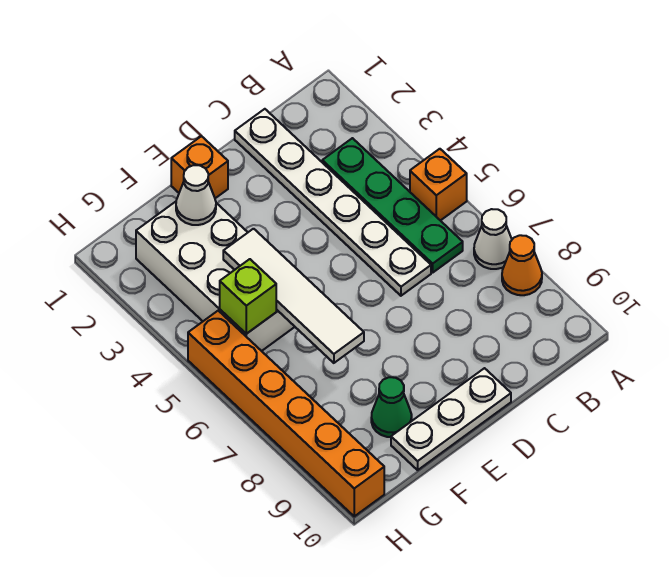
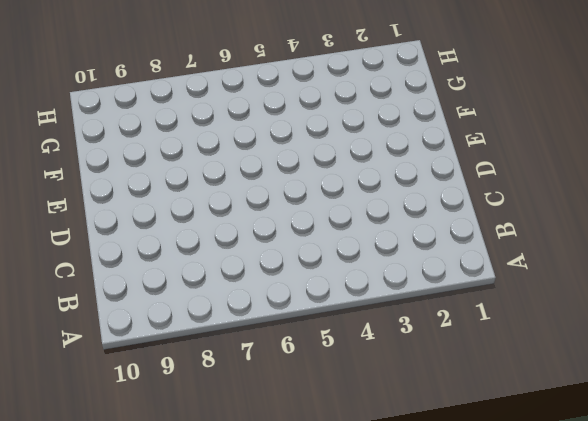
none -> orange 1x1 brick [410,149,467,221]
none -> white 1x1 cone [474,209,512,269]
none -> orange 1x1 cone [502,235,542,295]

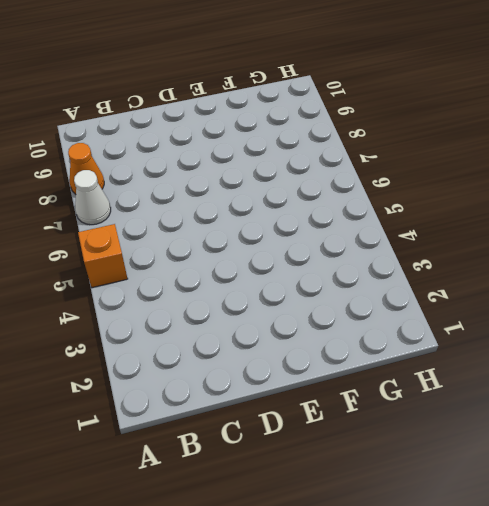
none -> green 1x4 plate [322,138,463,272]
none -> white 1x6 plate [235,109,431,296]
none -> white 1x3 plate [391,368,511,470]

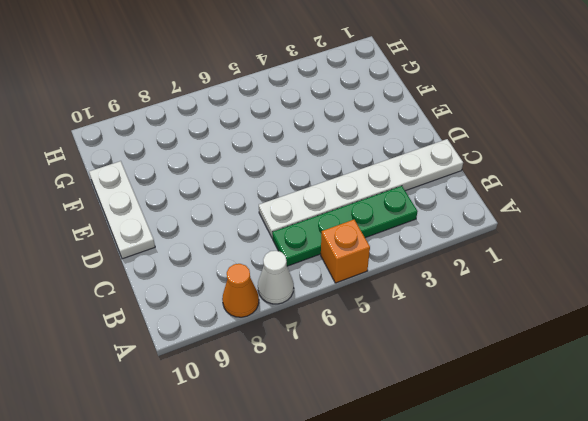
none -> orange 1x1 brick [171,136,228,198]
none -> white 2x4 brick [136,202,295,351]
none -> green 1x1 cone [371,377,412,437]

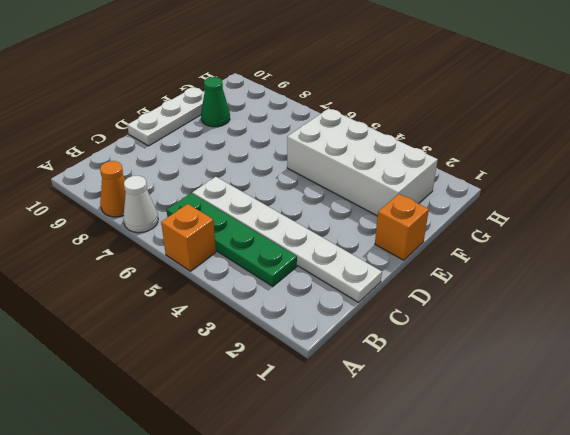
none -> orange 1x6 brick [188,311,384,516]
none -> white 1x1 cone [176,165,216,225]
none -> white 1x4 tile [223,229,364,363]

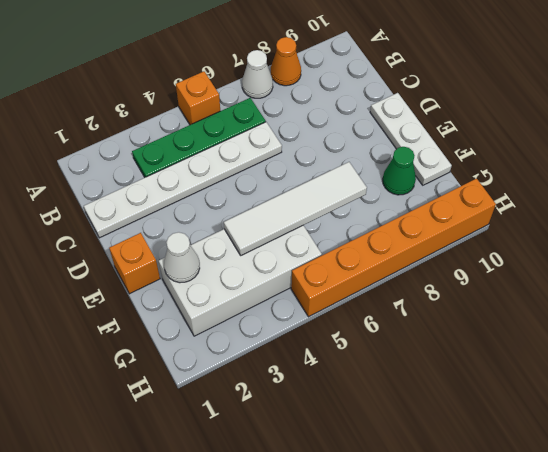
none -> lime 1x1 brick [220,259,276,334]

